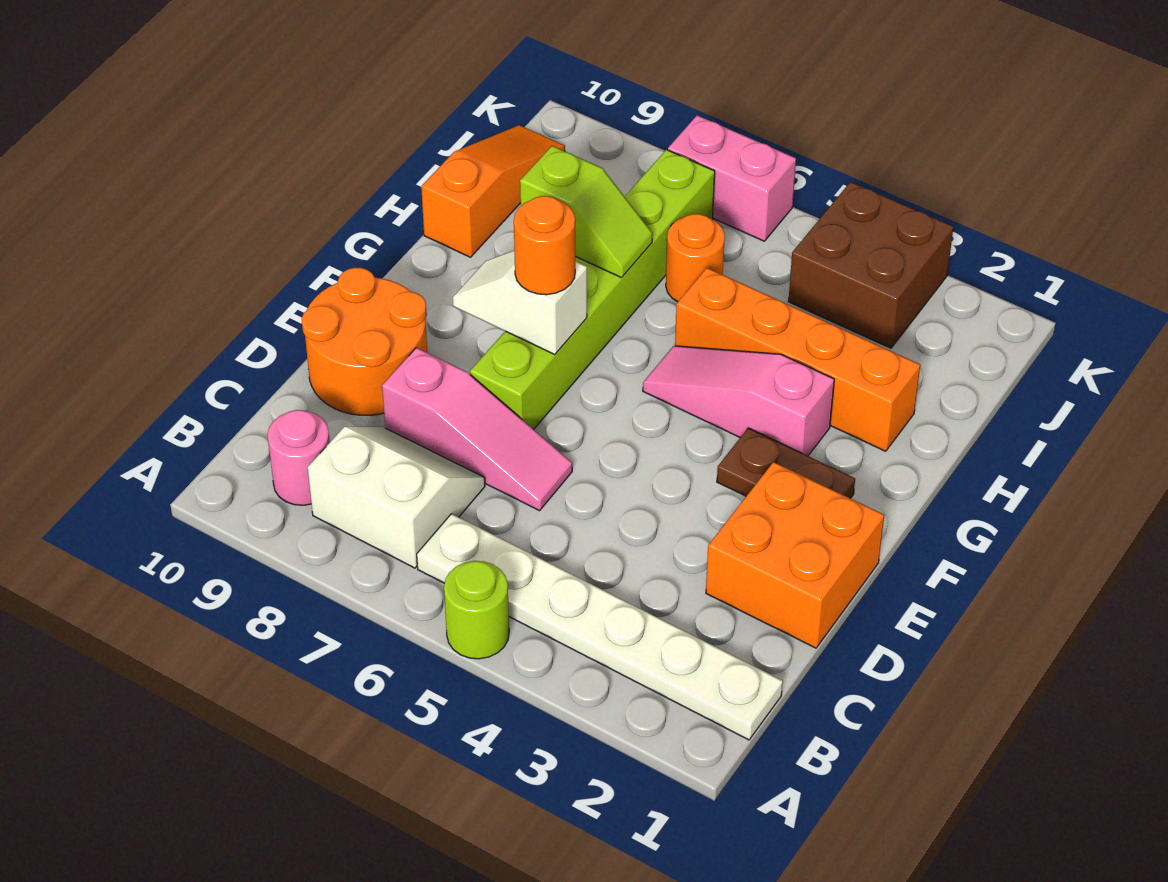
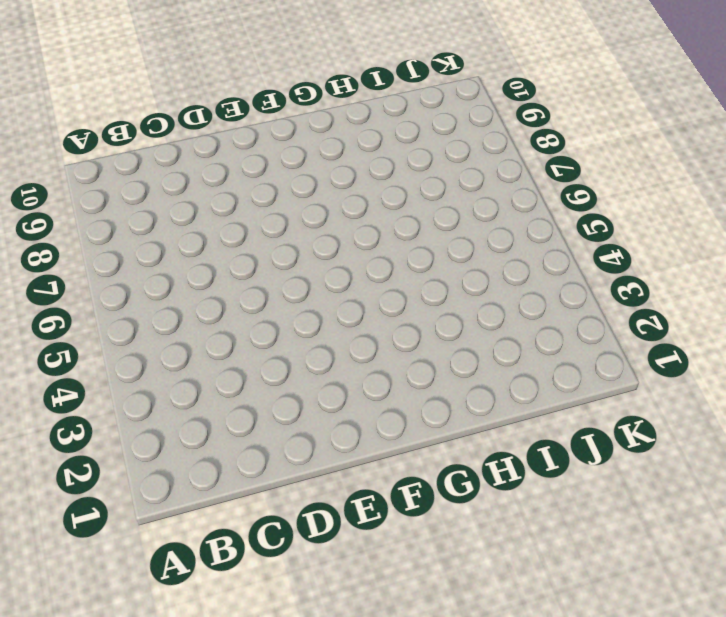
none -> lime 1x1 round brick [444,561,509,659]
none -> white 1x6 plate [417,514,783,740]
none -> white 2x2 slope [308,427,485,568]

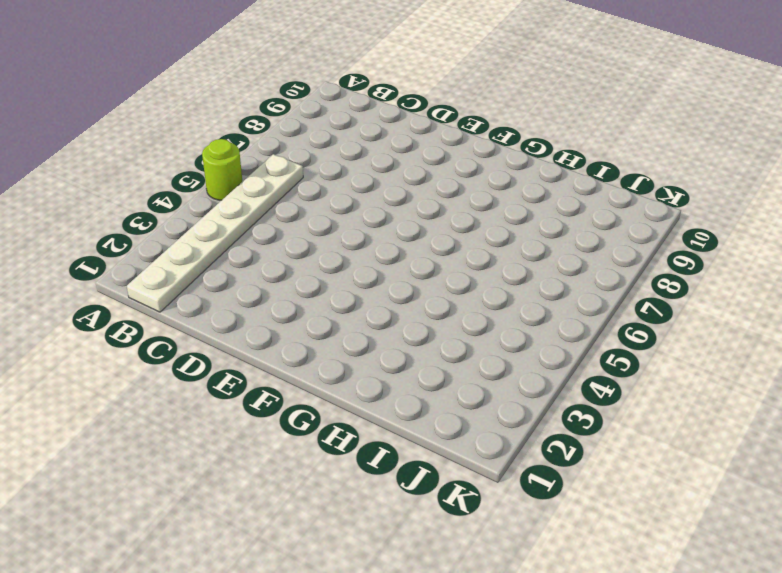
none -> white 2x2 slope [308,427,485,568]
none -> pink 1x1 round brick [268,410,330,505]
none -> orange 2x2 brick [706,462,884,648]

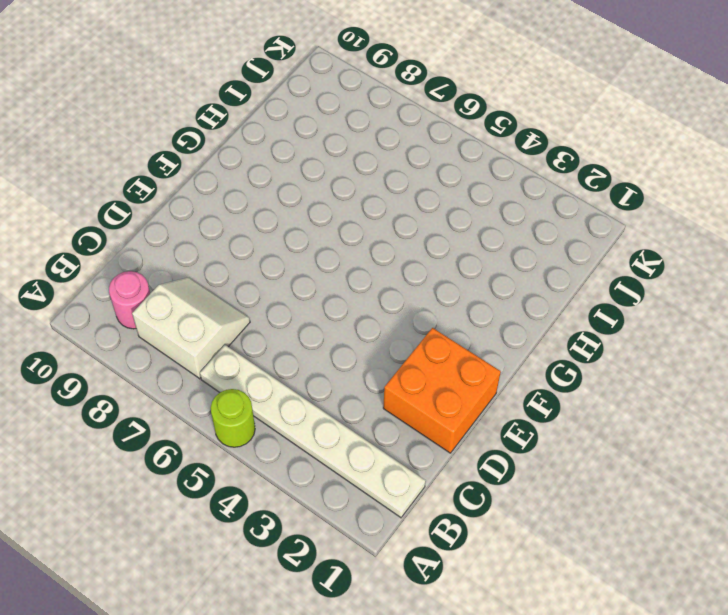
none -> pink 1x3 slope [382,348,572,511]
none -> orange 2x2 round brick [302,268,427,415]
none -> lime 1x6 brick [470,150,715,429]

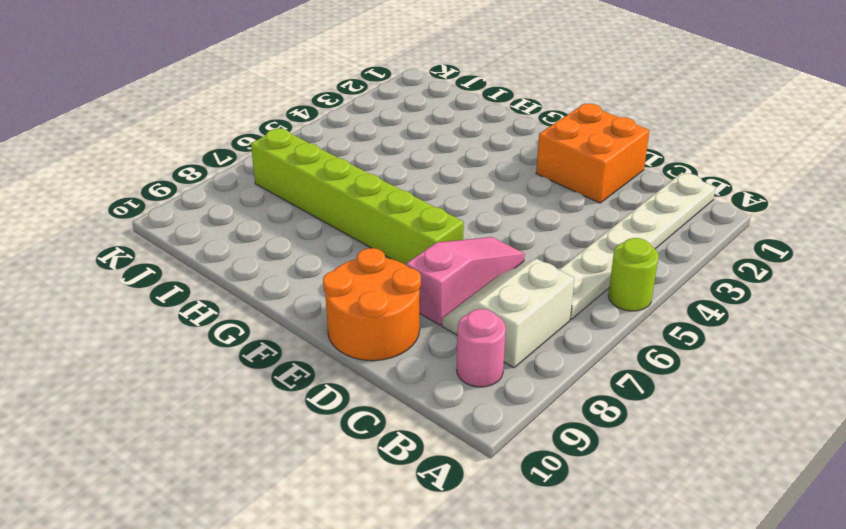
none -> brown 1x2 plate [717,428,855,498]
none -> pink 1x3 slope [643,346,834,456]
none -> orange 1x4 brick [675,268,920,451]

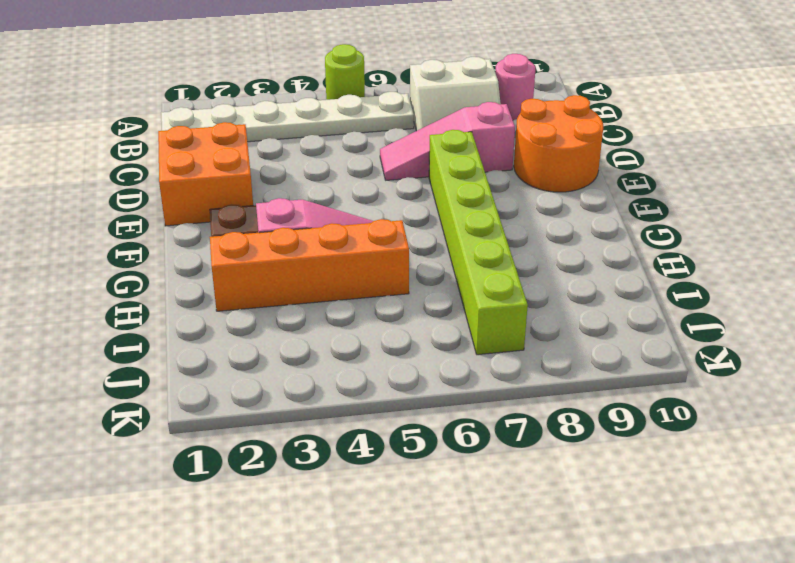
none -> orange 1x3 slope [421,125,565,257]
none -> orange 1x1 round brick [666,214,725,302]
none -> brown 2x2 brick [788,182,953,348]

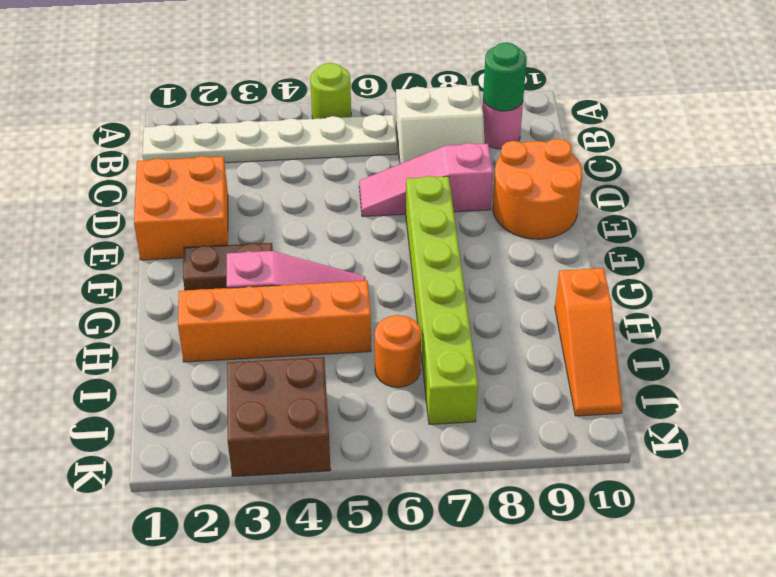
green 1x1 round brick [483,43,527,111] -> none
none -> pink 1x2 brick [668,115,796,241]
none -> white 1x2 slope [453,251,587,354]
none -> lime 1x2 slope [520,146,652,278]

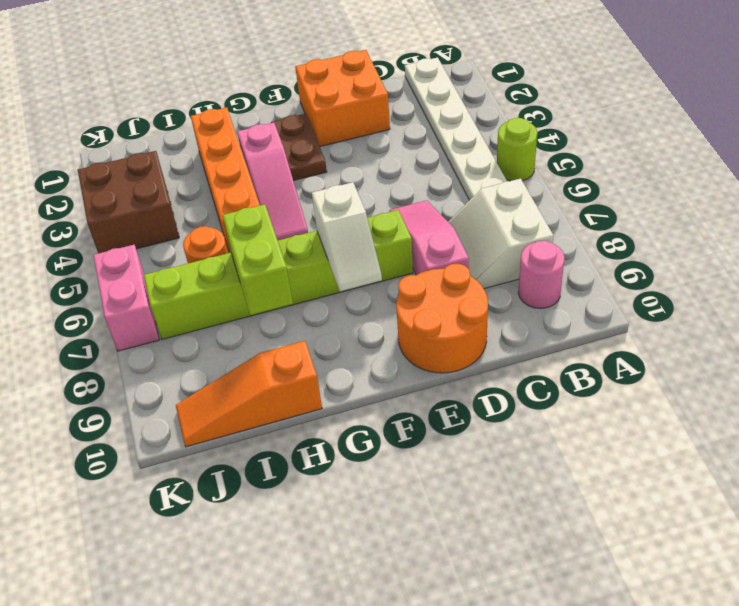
lime 1x2 brick [223,204,293,315] -> lime 1x2 slope [520,146,652,278]
none -> orange 1x1 round brick [514,196,575,295]

